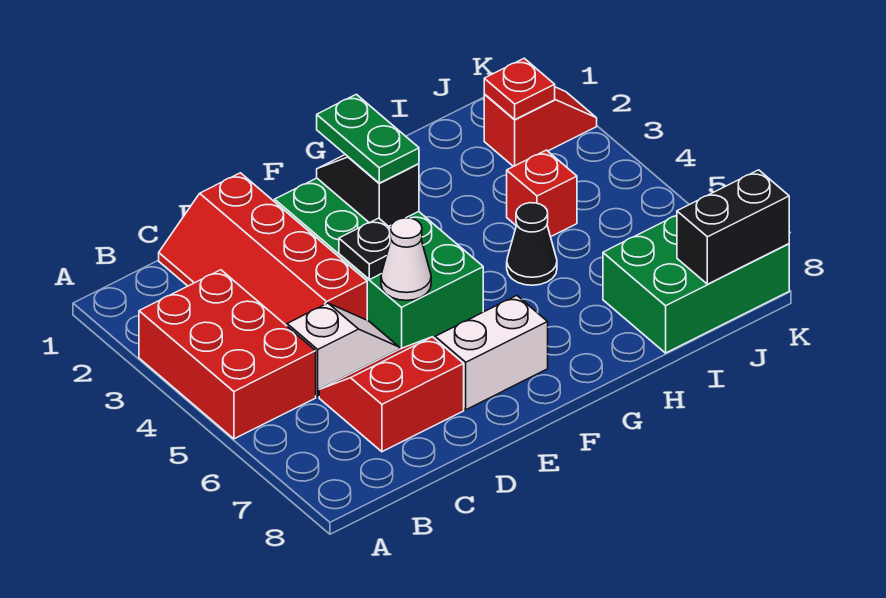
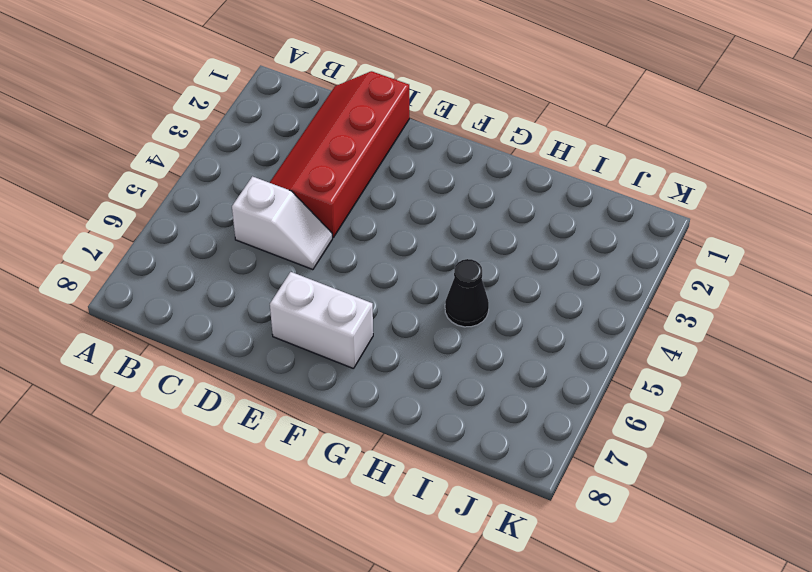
none -> red 2x3 brick [139,270,316,439]
none -> red 2x2 slope [319,337,464,452]
none -> green 2x4 brick [275,178,483,349]

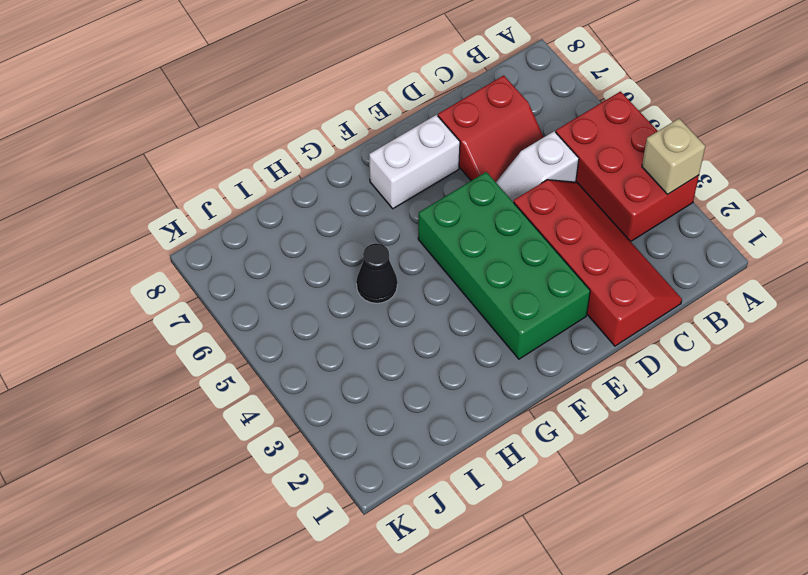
tan 1x1 brick [642,119,705,194] -> none
none -> red 1x1 brick [507,150,577,237]
none -> green 2x3 brick [603,215,789,353]
none -> red 1x2 slope [484,87,597,167]

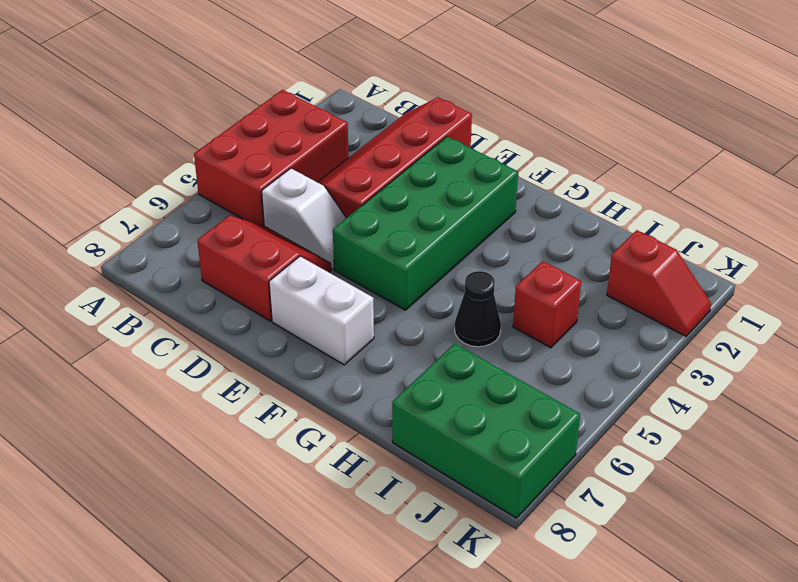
none -> black 1x1 plate [339,218,391,280]
none -> white 1x1 cone [381,218,431,301]
none -> black 1x2 slope [317,155,419,226]

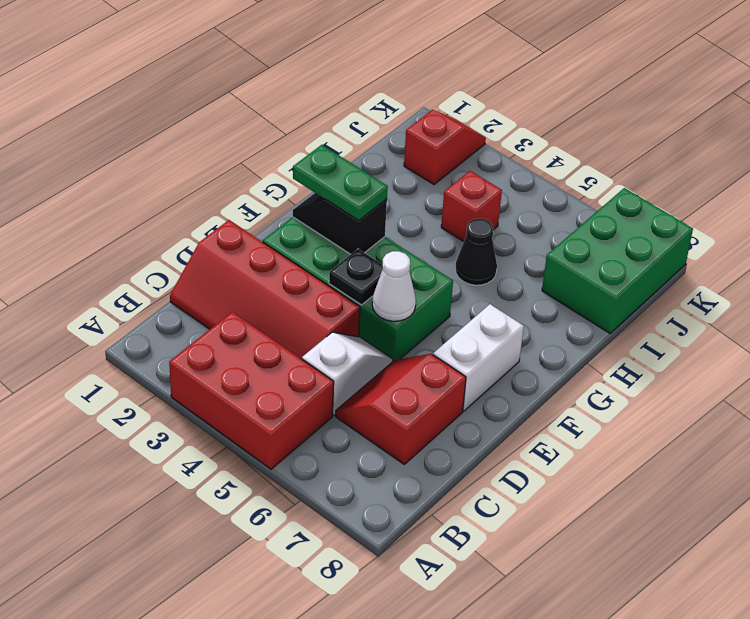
none -> red 1x1 plate [484,58,555,120]
none -> black 1x2 brick [677,170,789,284]

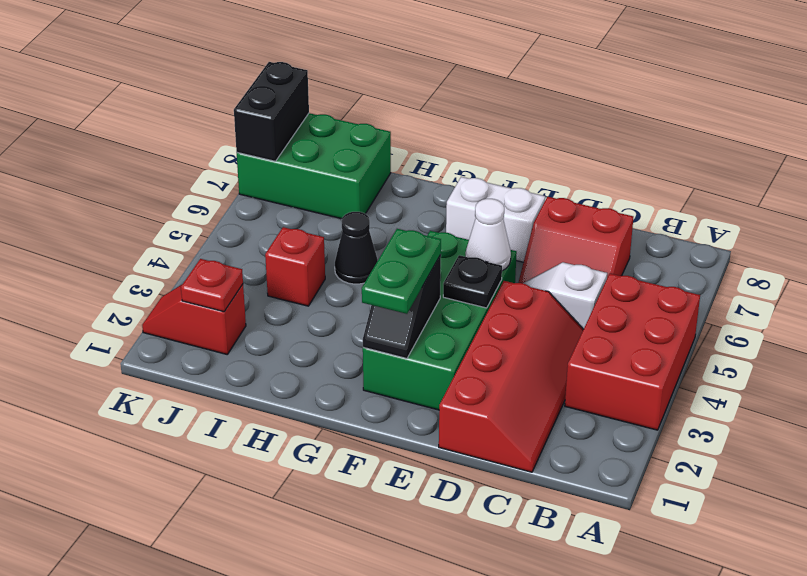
black 1x2 brick [234,62,309,161] -> black 1x2 brick turned to [677,170,789,284]

